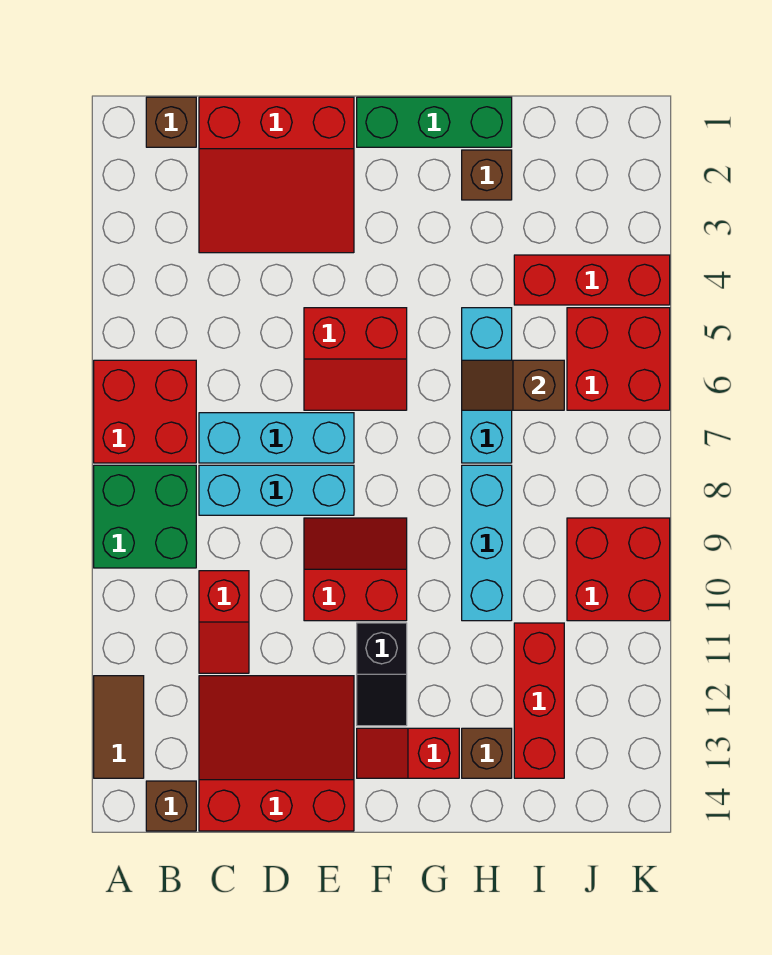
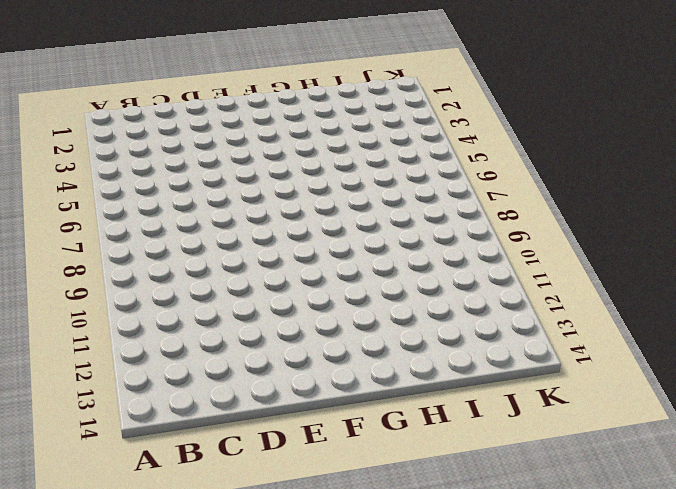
none -> red 2x2 brick [94,360,196,463]
none -> green 2x2 brick [94,465,196,568]
none -> brown 1x2 tile [94,676,144,778]

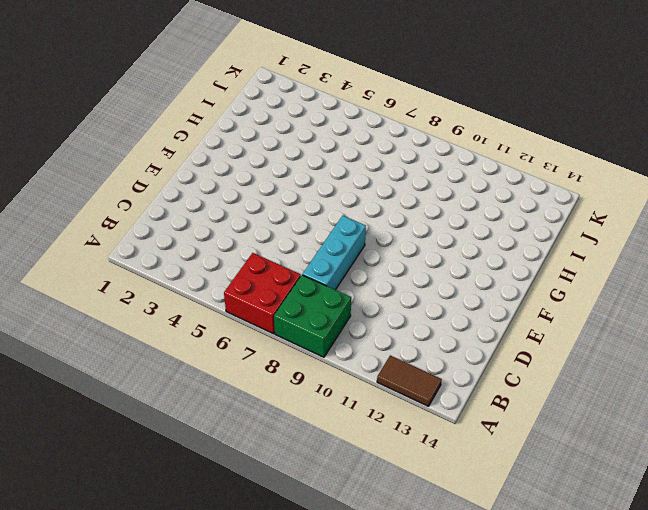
none -> brown 1x1 brick [146,97,196,147]
none -> brown 1x1 brick [146,781,196,831]
none -> red 3x3 slope [199,97,354,253]

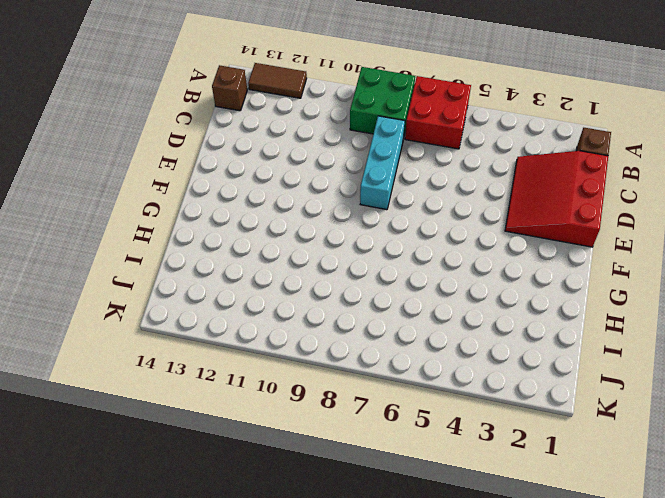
none -> cyan 1x3 brick [199,413,354,463]
none -> red 1x2 slope [199,571,249,673]
none -> red 3x3 slope [199,676,354,831]

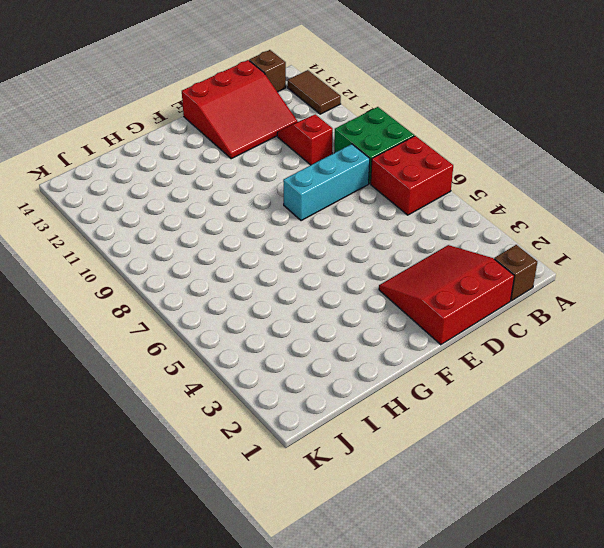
none -> cyan 1x3 brick [199,413,354,463]
none -> red 2x2 slope [304,308,407,410]
none -> red 2x2 slope [304,518,407,621]

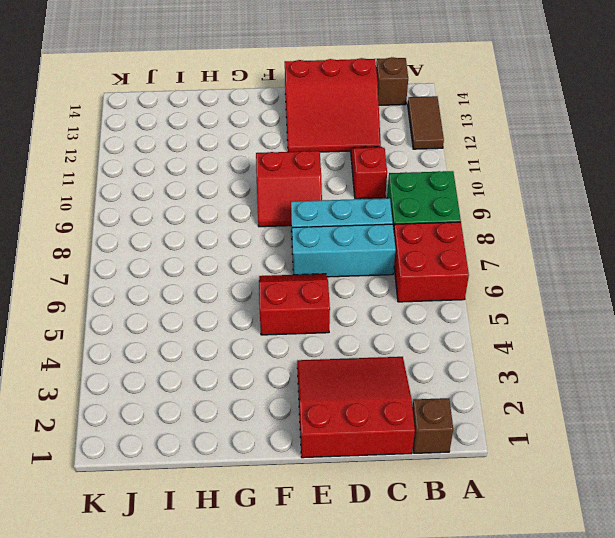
none -> green 1x3 brick [357,97,512,147]
none -> black 1x2 slope [357,623,407,726]
none -> red 1x2 slope [357,728,459,778]

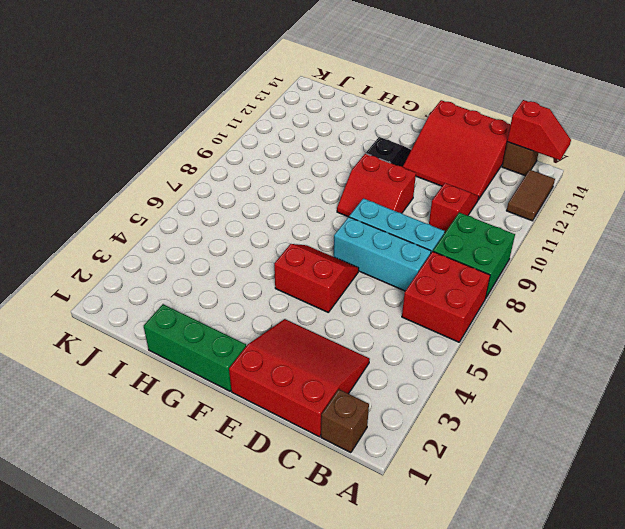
red 1x2 slope [507,100,571,160] -> red 1x2 slope moved to [357,728,459,778]
none -> brown 1x1 brick [462,150,512,200]
none -> cyan 1x3 brick [462,308,512,463]
none -> cyan 1x3 brick [462,465,512,621]

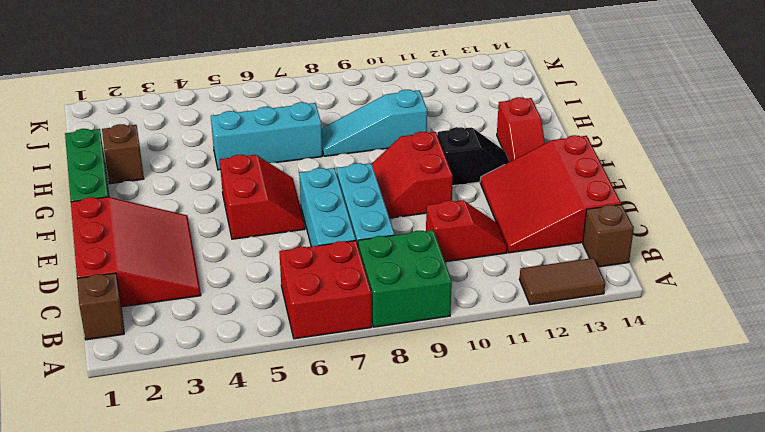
cyan 1x3 slope [322,90,427,156] -> cyan 1x3 brick [462,465,512,621]
none -> brown 1x1 brick [462,728,512,778]
none -> red 1x3 brick [514,255,670,305]
none -> red 1x3 brick [514,623,564,778]

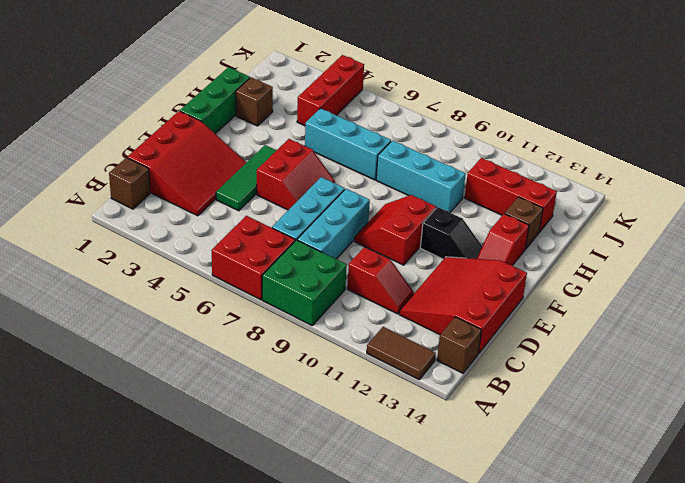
green 1x3 tile [216,145,277,211] -> none
none -> red 2x2 brick [567,308,670,410]
none -> red 2x2 brick [567,518,670,621]
none -> brown 1x2 slope [462,360,564,410]

